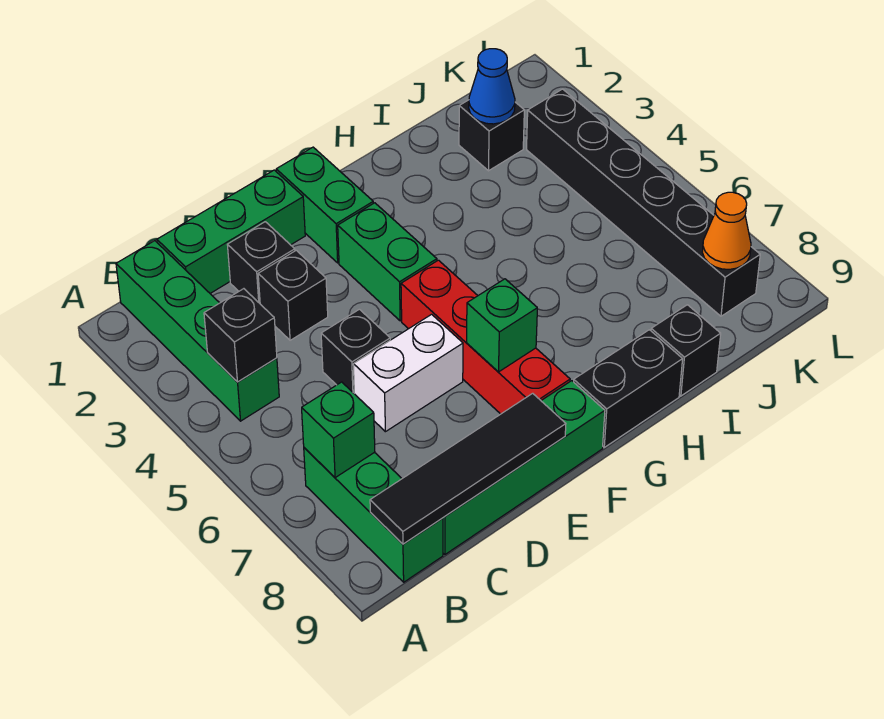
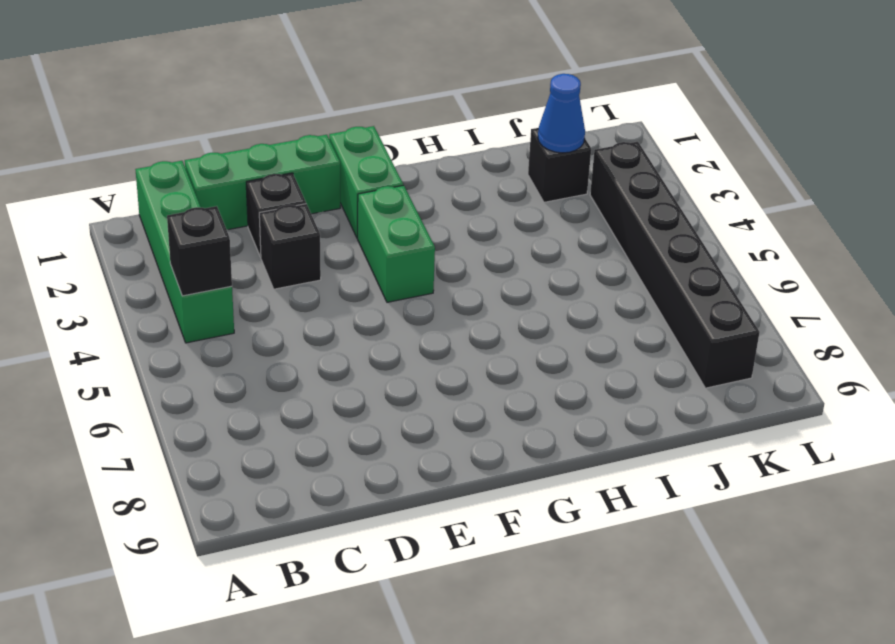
none -> green 1x3 brick [304,448,443,582]
none -> green 1x4 brick [443,381,605,555]
none -> black 1x1 brick [321,309,390,393]

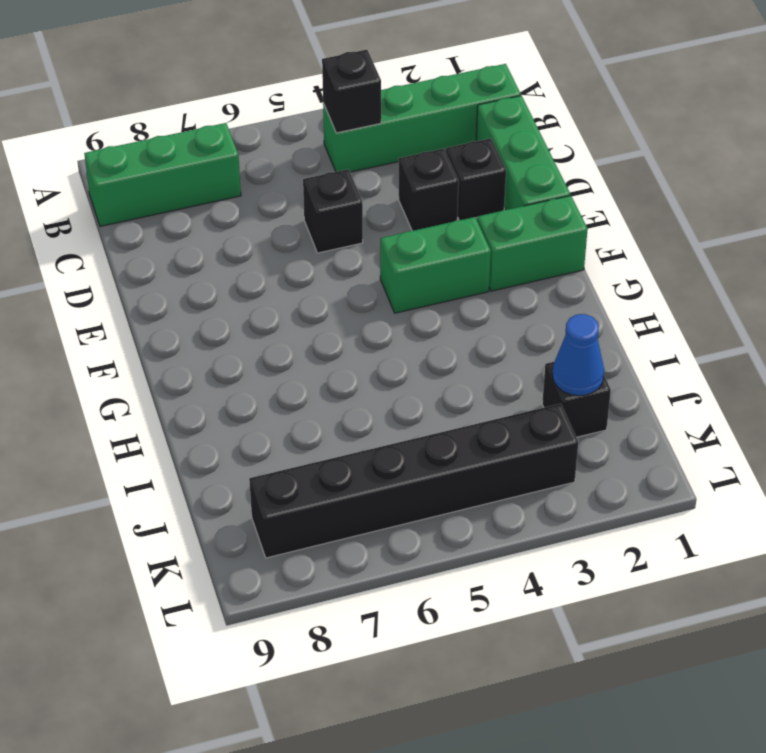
none -> green 1x4 brick [443,381,605,555]
none -> white 1x2 brick [353,314,463,432]
none -> red 1x4 brick [401,260,570,414]

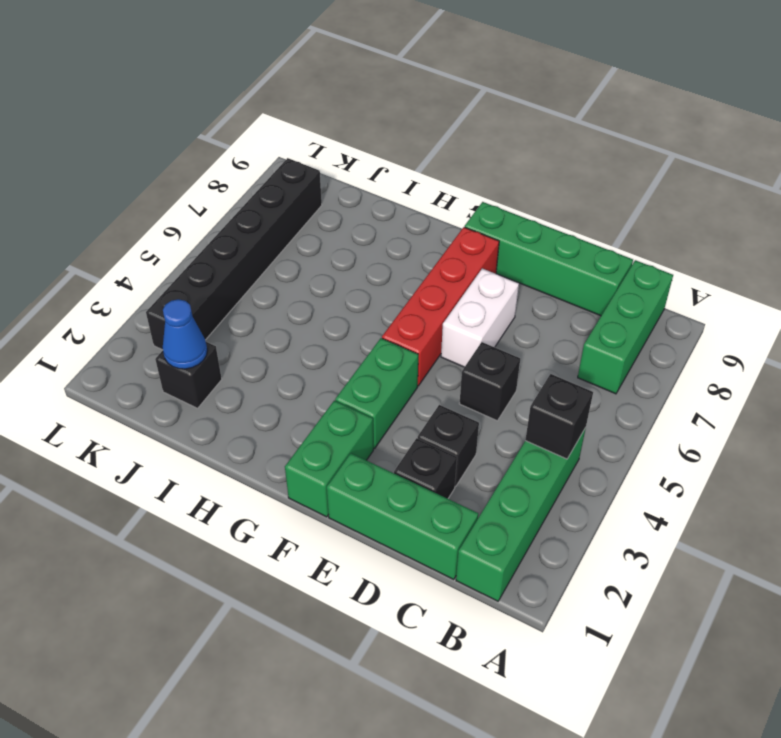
white 1x2 brick [441,269,519,367] -> white 1x2 brick turned to [353,314,463,432]
none -> black 1x2 brick [574,330,683,447]
none -> black 1x1 brick [651,305,721,396]
none -> green 1x1 brick [302,382,375,478]

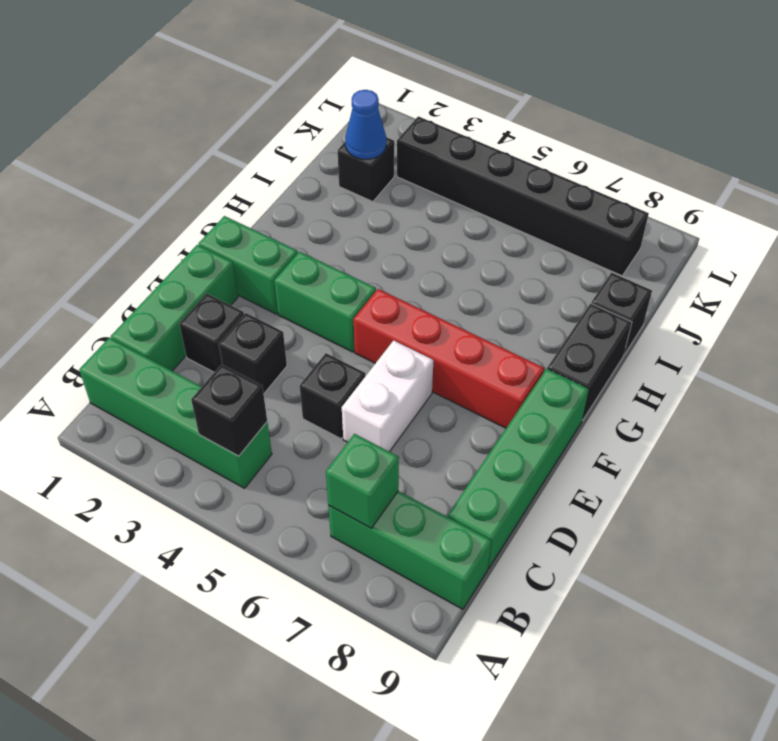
none -> black 1x4 tile [370,393,566,544]
none -> green 1x1 brick [467,279,537,372]
none -> orange 1x1 cone [702,192,751,269]

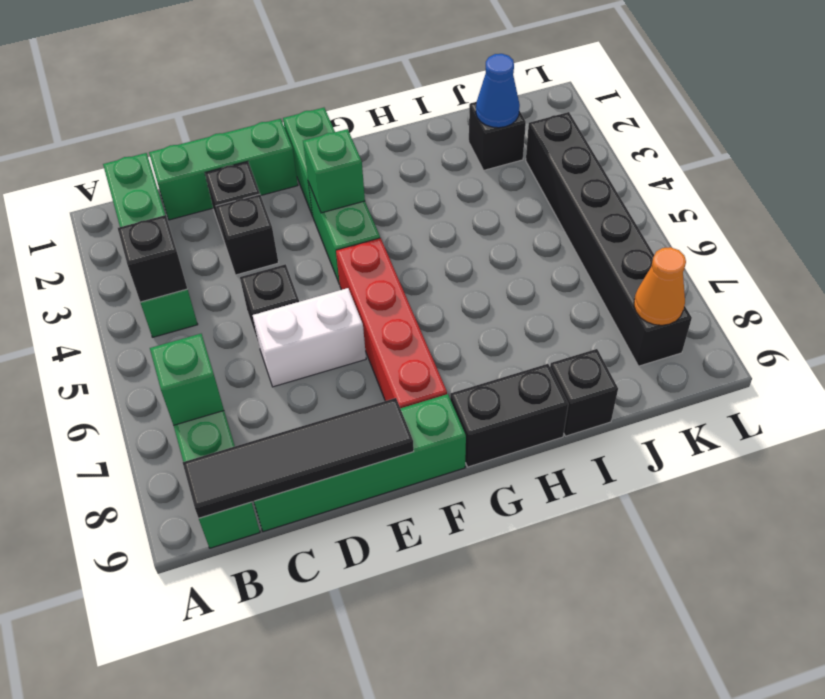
green 1x1 brick [303,129,365,213] -> green 1x1 brick moved to [467,279,537,372]

